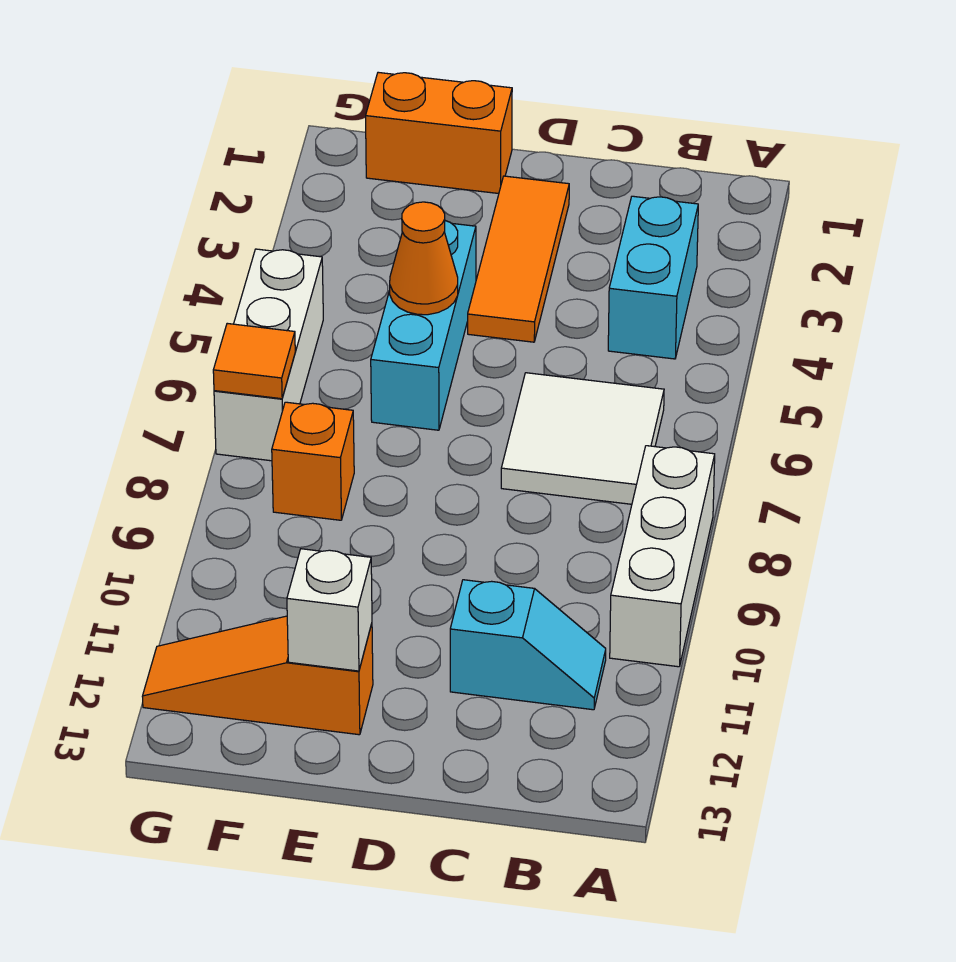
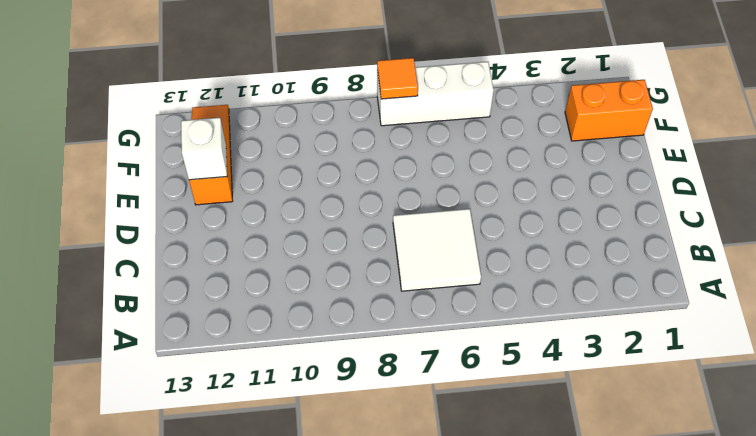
orange 1x2 brick [565,80,653,141] -> orange 1x2 brick turned to [366,72,512,194]
none -> white 1x3 brick [610,446,715,667]
none -> cyan 1x2 brick [608,196,698,359]
none -> cyan 1x2 slope [450,580,606,710]

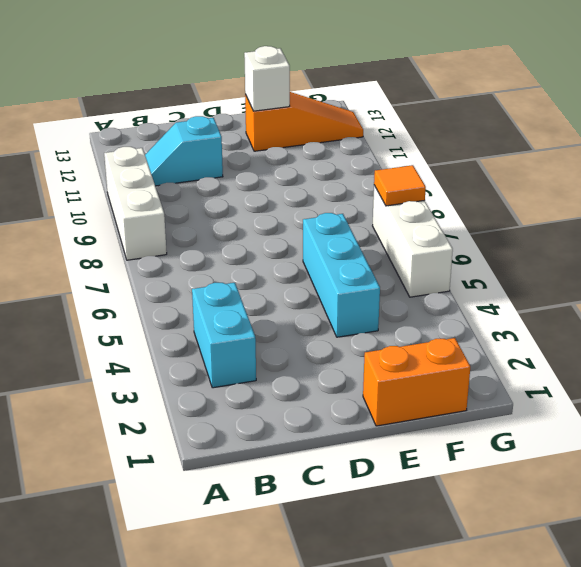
none -> white 2x2 tile [501,373,664,504]
none -> orange 1x3 tile [468,176,569,342]
none -> orange 1x1 brick [272,402,354,520]

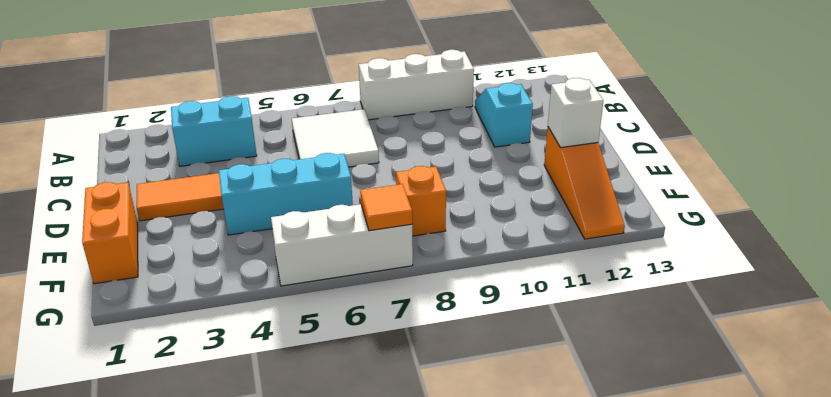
none -> orange 1x1 cone [390,202,458,315]

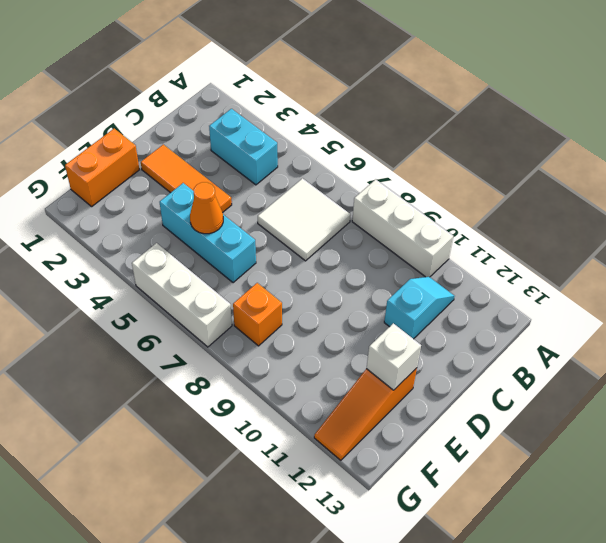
none -> orange 1x1 tile [213,323,295,399]

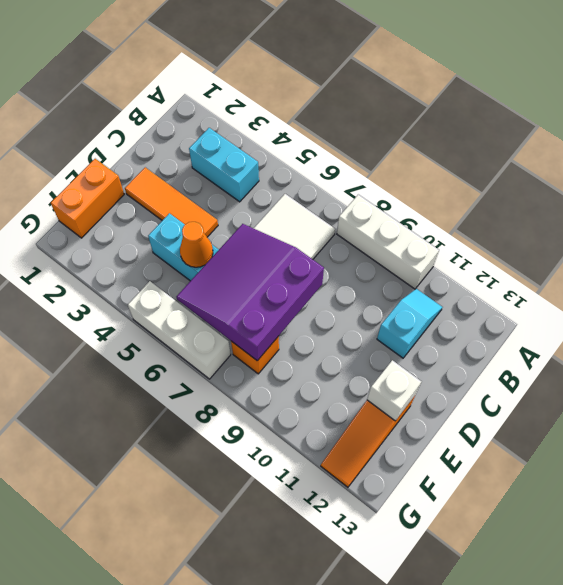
purple 3x3 slope [176,224,324,361] -> none
none -> orange 1x1 tile [213,323,295,399]

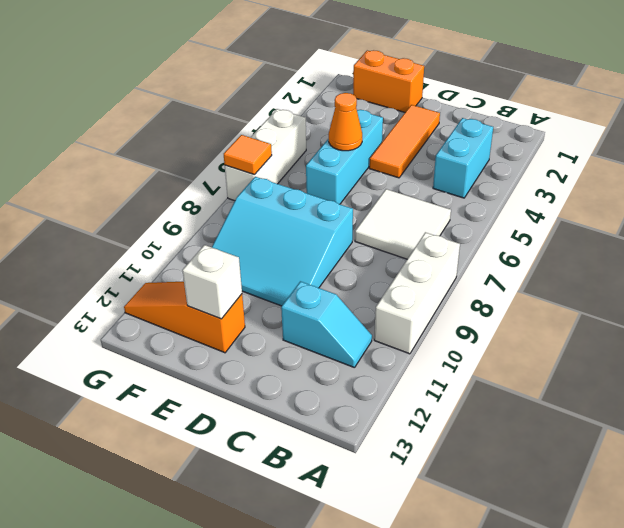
cyan 3x3 slope [212,177,353,306] -> orange 1x1 brick [272,402,354,520]

